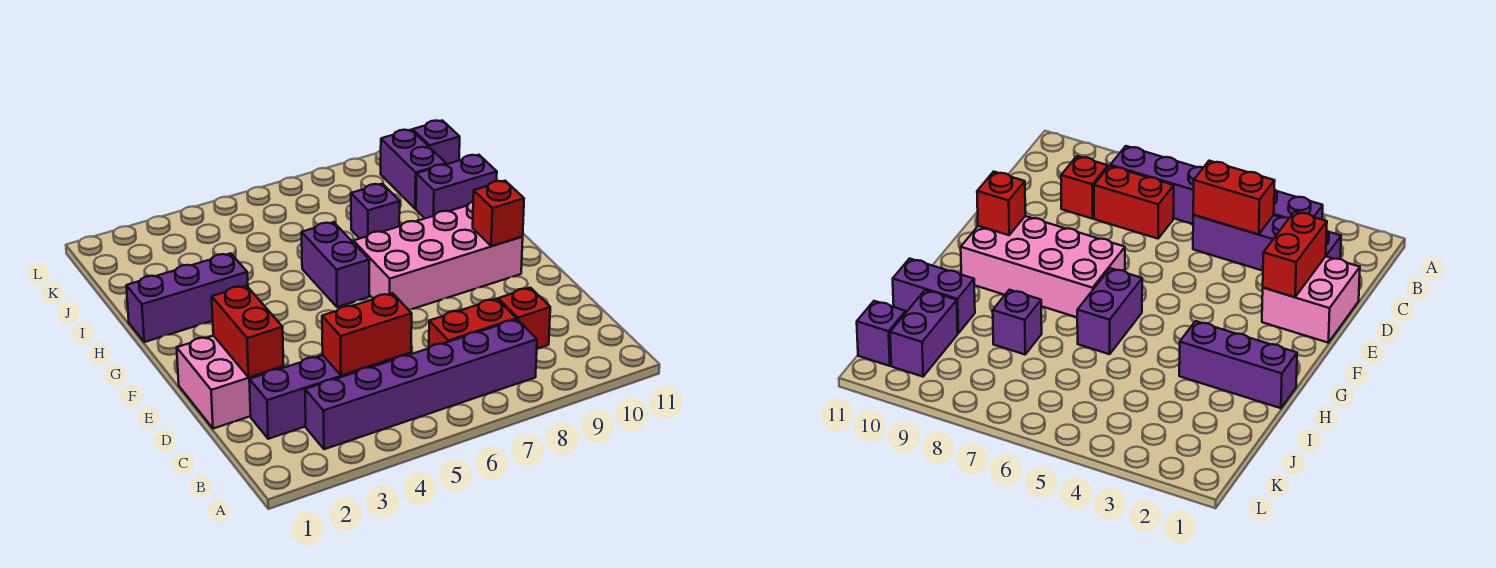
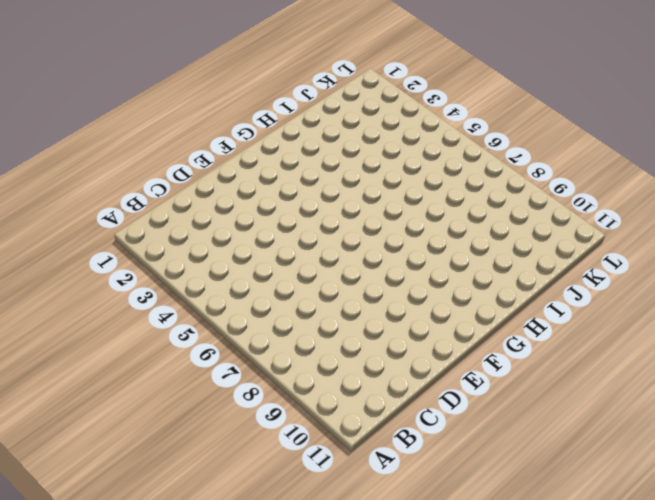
none -> purple 1x6 brick [305,319,537,449]
none -> purple 1x4 brick [249,353,411,439]
none -> red 1x2 brick [429,299,516,348]

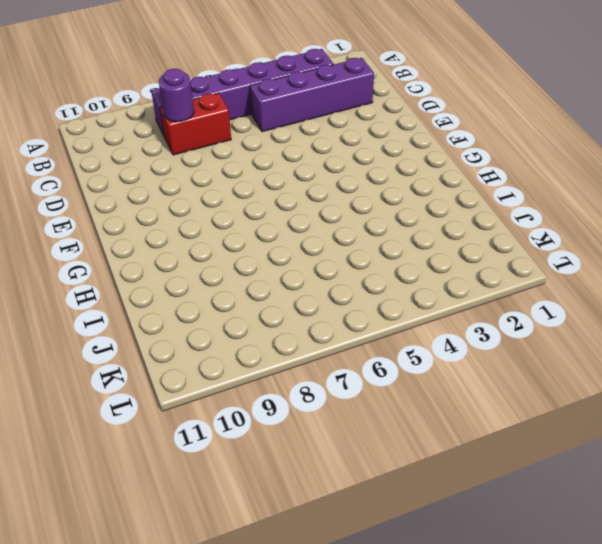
purple 1x1 round brick [159,69,194,122] -> none
none -> red 1x1 brick [498,288,550,349]
none -> pink 2x2 brick [177,336,284,429]
none -> pink 2x4 brick [353,202,523,310]

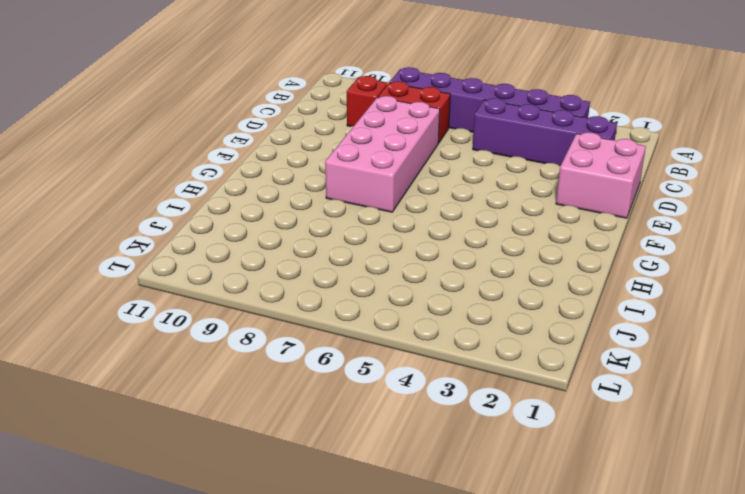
pink 2x4 brick [325,96,440,212] -> pink 2x4 brick turned to [353,202,523,310]
none -> purple 1x2 brick [302,222,369,307]
none -> purple 1x3 brick [126,253,248,342]
none -> purple 1x1 brick [351,184,400,238]

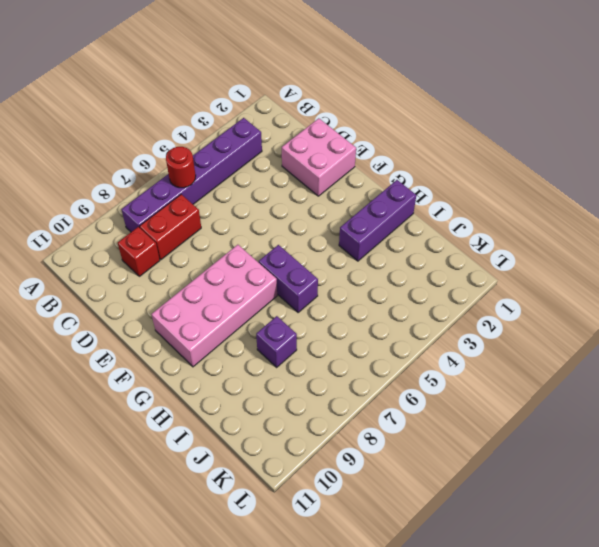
red 1x1 round brick [166,147,196,188] -> none
none -> purple 1x4 brick [249,353,411,439]
none -> purple 1x2 brick [416,155,497,218]
none -> purple 1x2 brick [381,130,446,209]

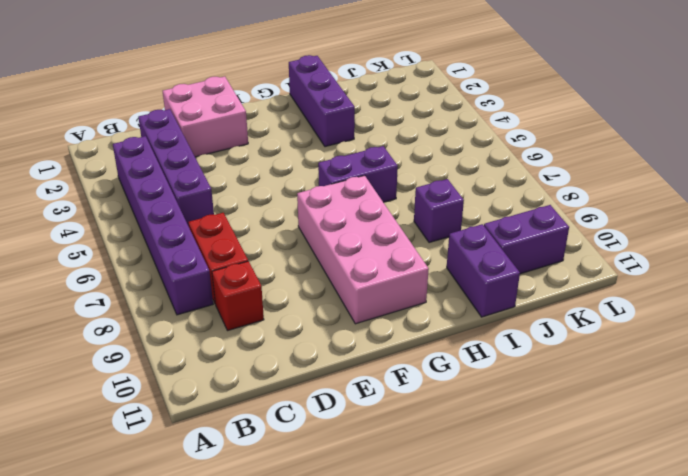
none -> purple 1x1 brick [413,120,460,164]
none -> red 1x2 brick [322,293,412,375]
none -> red 1x2 brick [212,286,284,377]

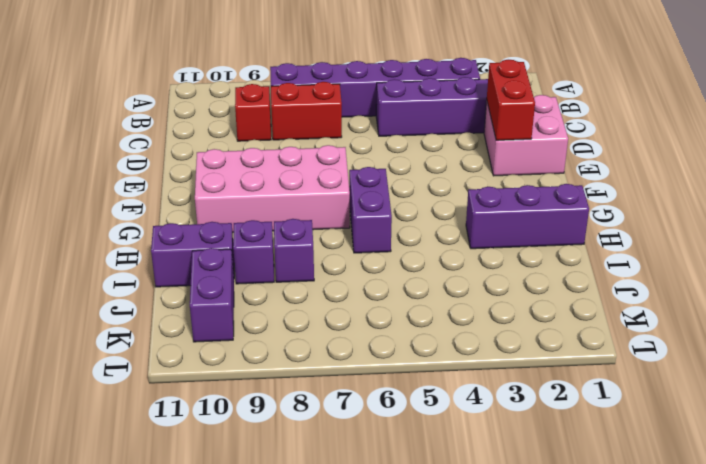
purple 1x1 brick [233,220,274,284] -> purple 1x1 brick moved to [413,120,460,164]
none -> red 1x2 brick [322,293,412,375]
none -> red 1x1 brick [473,181,524,246]

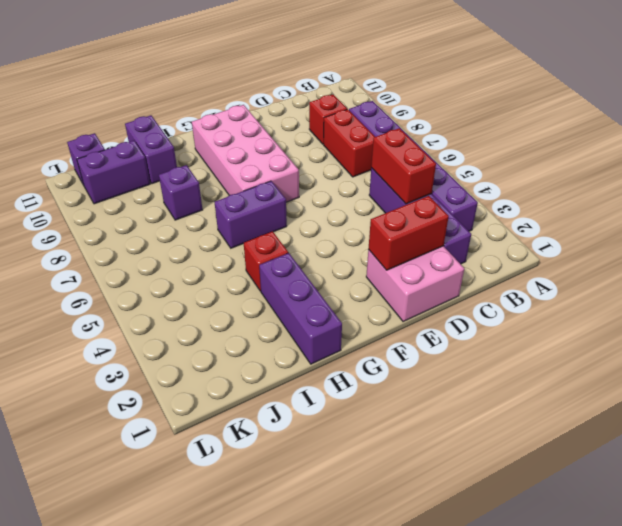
red 1x1 brick [244,231,288,291] -> red 1x1 brick moved to [473,181,524,246]

